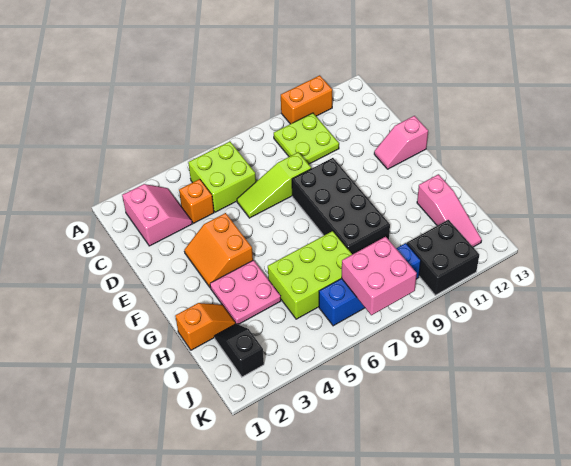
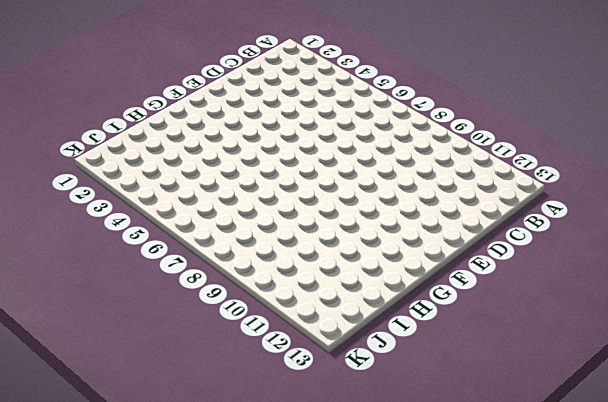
none -> orange 1x2 brick [281,75,332,124]
none -> pink 2x2 slope [122,184,192,246]
none -> lime 2x2 brick [188,142,256,212]

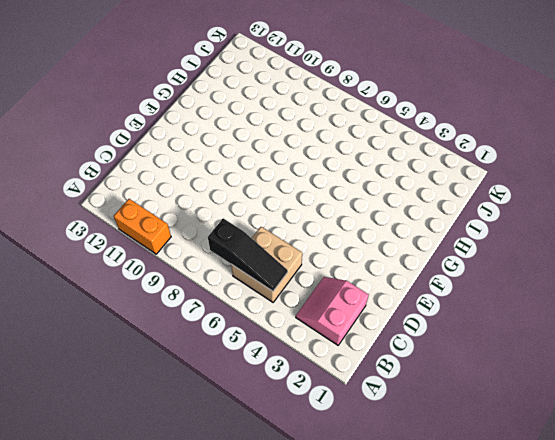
tan 2x2 brick [231,227,302,302] -> lime 2x2 brick [188,142,256,212]
black 1x3 slope [208,218,288,291] -> none
none -> lime 2x2 plate [274,113,339,164]
none -> orange 1x1 brick [179,179,214,223]
none -> lime 1x3 slope [237,152,311,218]

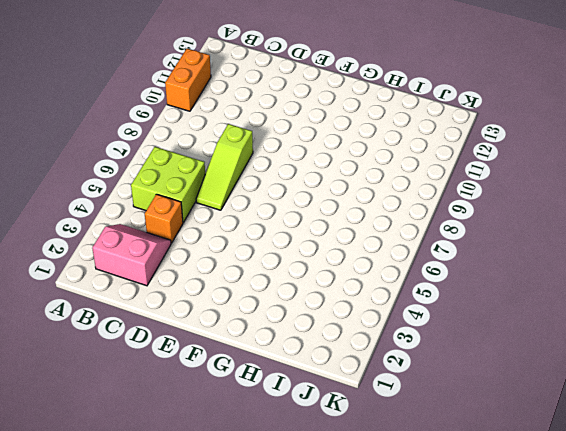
none -> lime 2x2 plate [274,113,339,164]
none -> orange 2x2 slope [184,213,253,287]
none -> black 2x4 brick [292,158,390,255]

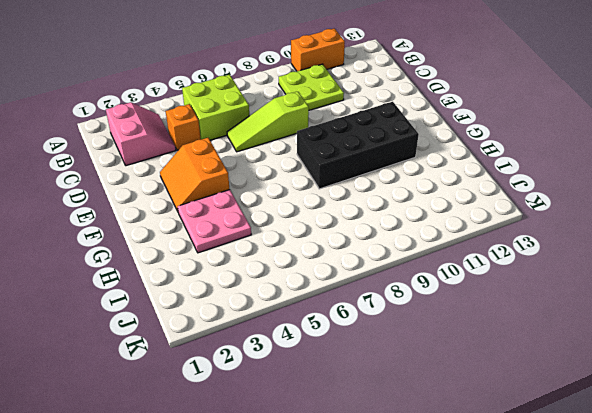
black 2x4 brick [297,102,419,189] -> black 2x4 brick turned to [292,158,390,255]
none -> pink 1x2 slope [374,116,428,169]
none -> orange 1x2 slope [175,303,236,350]
none -> lime 2x3 brick [268,231,352,319]

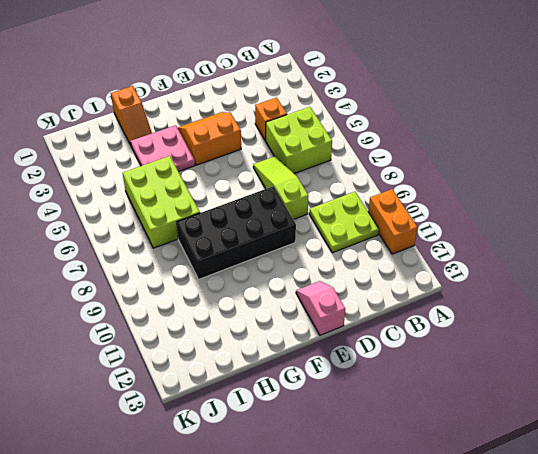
none -> pink 2x2 slope [122,184,192,246]
none -> pink 1x3 slope [417,174,482,247]
none -> black 1x2 slope [214,324,264,377]

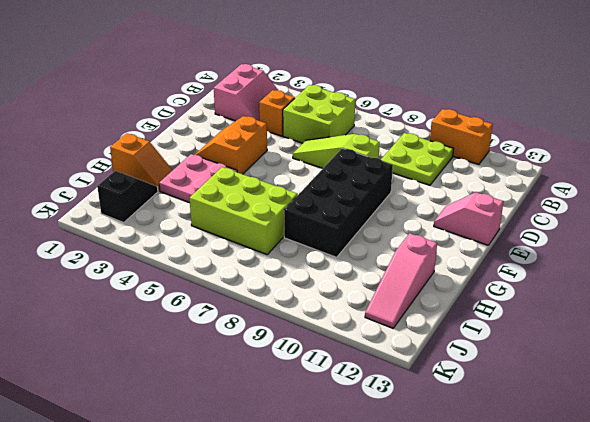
none -> blue 1x4 brick [319,243,421,326]
none -> black 2x2 brick [407,220,479,295]
none -> pink 2x2 brick [342,237,417,315]

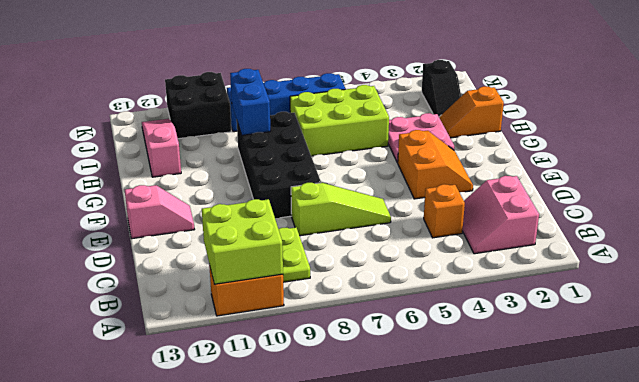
lime 2x2 brick [202,199,283,284] -> lime 2x2 brick moved to [188,142,256,212]
blue 1x2 brick [230,69,271,135] -> none
none -> pink 2x2 brick [342,237,417,315]

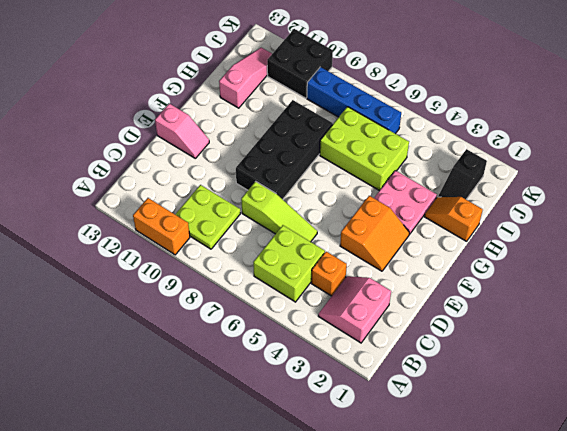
none -> pink 2x2 brick [342,237,417,315]

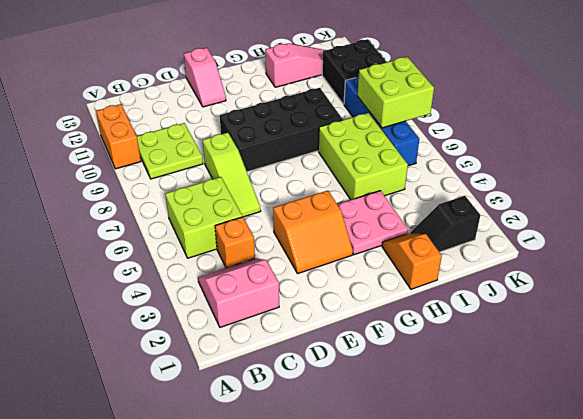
lime 2x2 brick [357,57,434,128] -> pink 2x2 brick [342,237,417,315]

